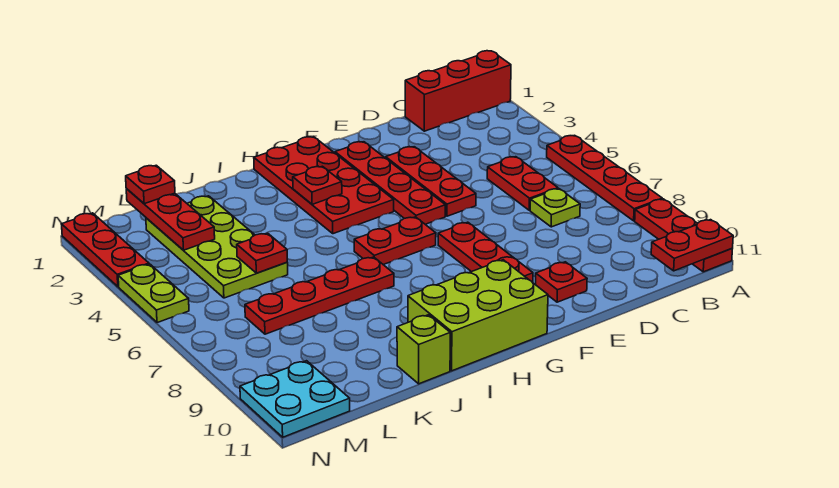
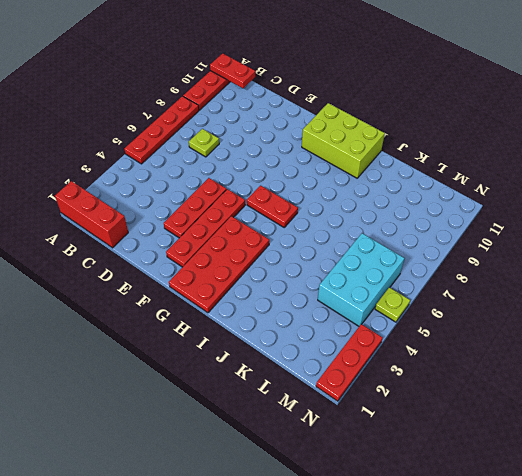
cyan 2x3 brick [318,233,404,326] -> lime 2x4 plate [146,196,288,298]
lime 1x1 plate [375,287,410,322] -> lime 1x2 plate [118,264,189,323]
none -> red 1x2 plate [487,157,558,210]
none -> red 1x1 plate [535,262,587,302]
none -> red 1x3 plate [438,222,533,282]

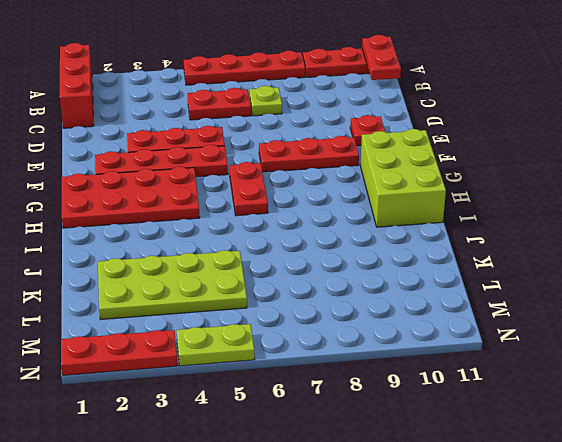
none -> red 1x4 plate [245,257,394,334]
none -> lime 1x1 brick [397,315,450,384]
none -> cyan 2x2 plate [240,361,350,437]

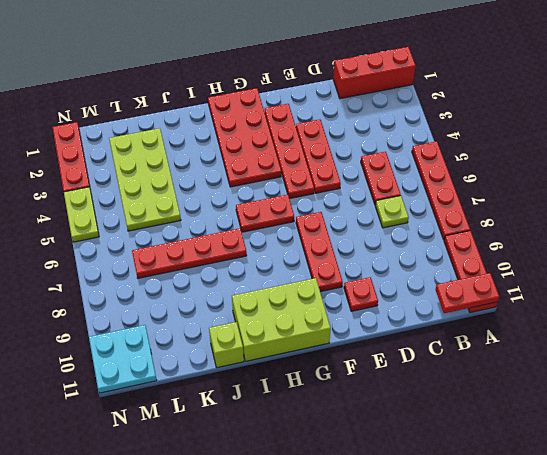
none -> red 1x1 plate [293,166,342,204]
none -> red 1x1 plate [237,233,287,273]
none -> red 1x3 plate [126,189,215,250]

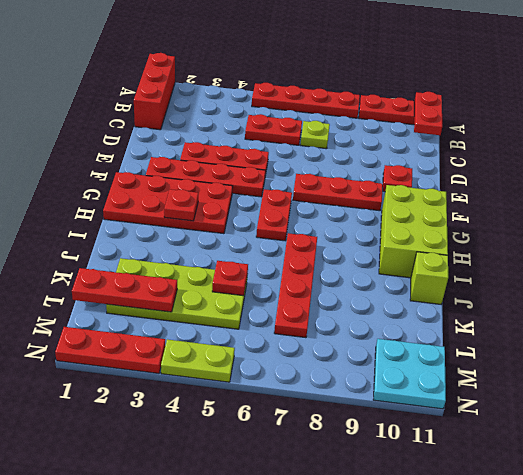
none -> red 1x1 plate [126,165,175,204]

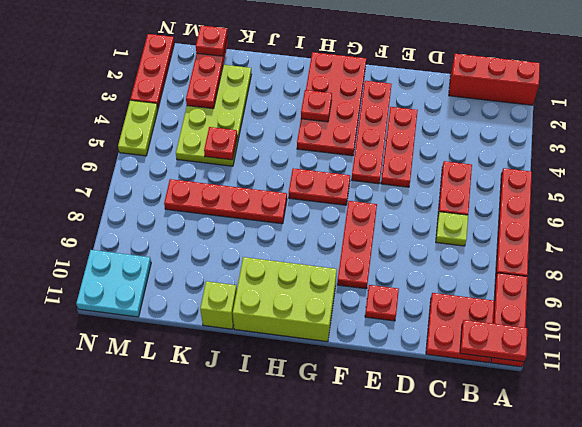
red 2x2 plate [426,293,494,363] -> none

